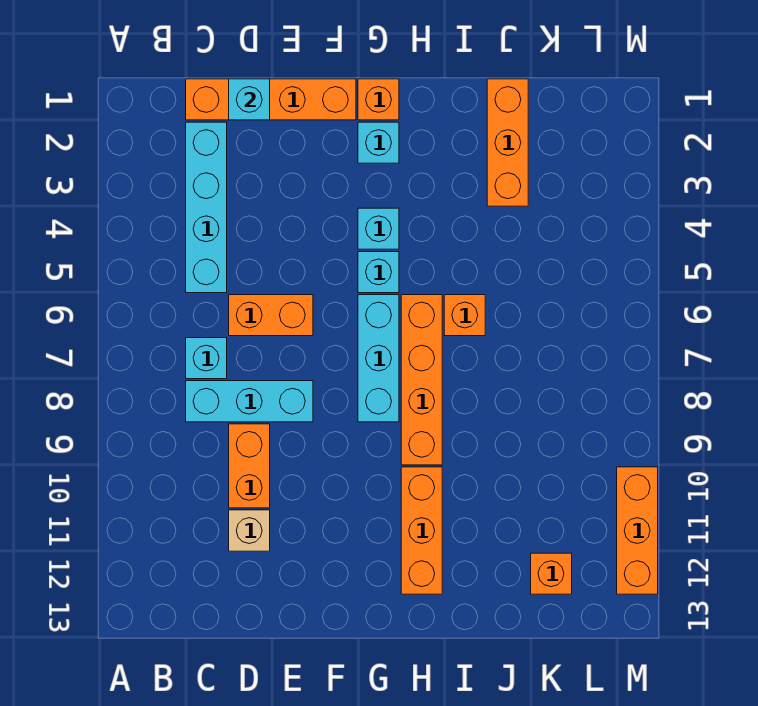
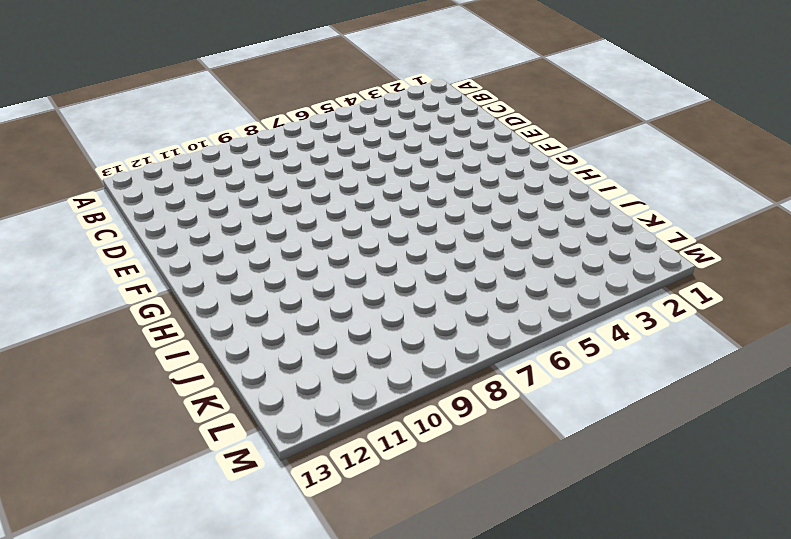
none -> orange 1x4 brick [186,79,356,120]
none -> cyan 1x4 brick [186,122,227,293]
none -> cyan 1x1 brick [186,338,227,379]

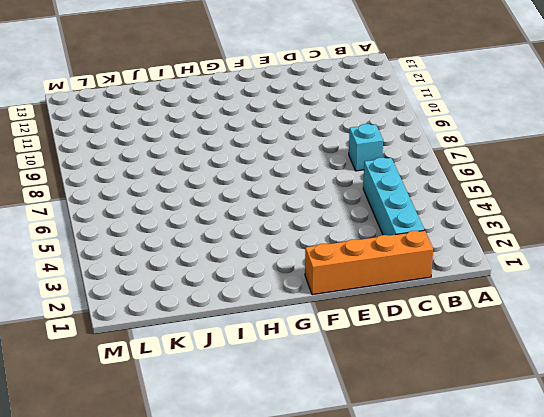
none -> cyan 1x3 brick [186,381,313,422]
none -> orange 1x2 brick [229,295,313,336]
none -> orange 1x2 brick [229,424,270,508]

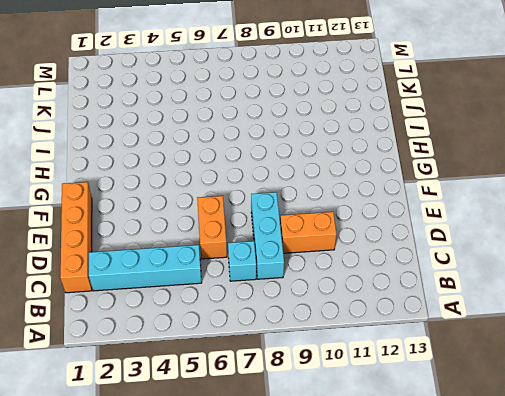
none -> tan 1x1 brick [229,510,270,551]
none -> orange 1x1 brick [358,79,399,120]
none -> cyan 1x1 brick [358,122,399,163]

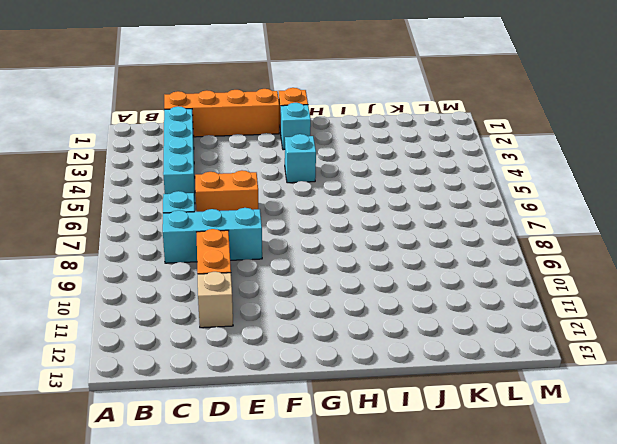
none -> cyan 1x1 brick [358,252,399,293]
none -> cyan 1x3 brick [358,295,399,422]
none -> orange 1x4 brick [401,295,442,465]

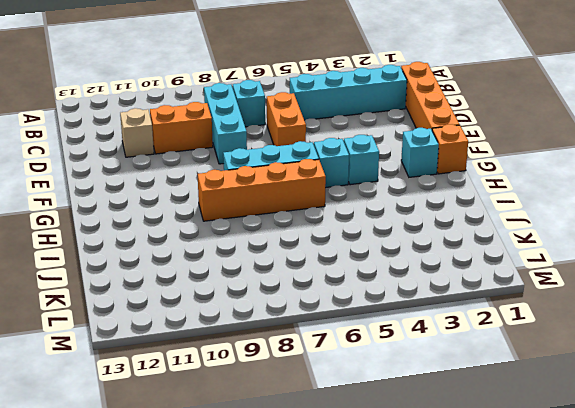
none -> orange 1x3 brick [401,467,442,594]
none -> orange 1x1 brick [444,295,485,336]
none -> orange 1x3 brick [487,79,528,206]

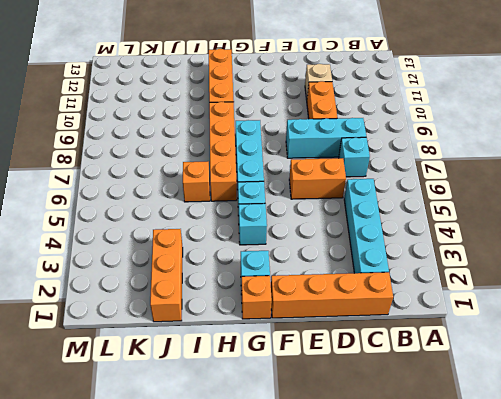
none -> orange 1x1 brick [531,553,572,594]
none -> orange 1x3 brick [617,467,658,594]
none -> cyan 1x1 brick [229,79,270,120]

